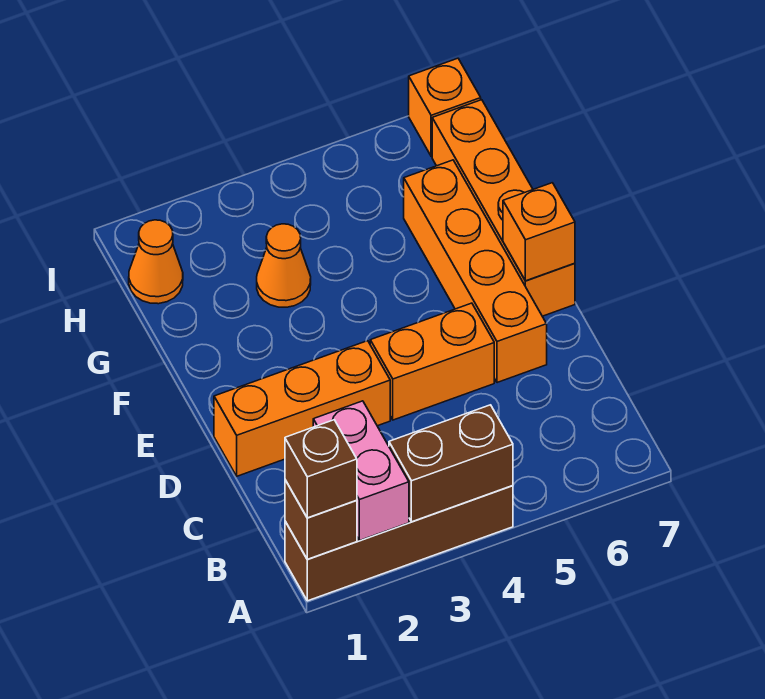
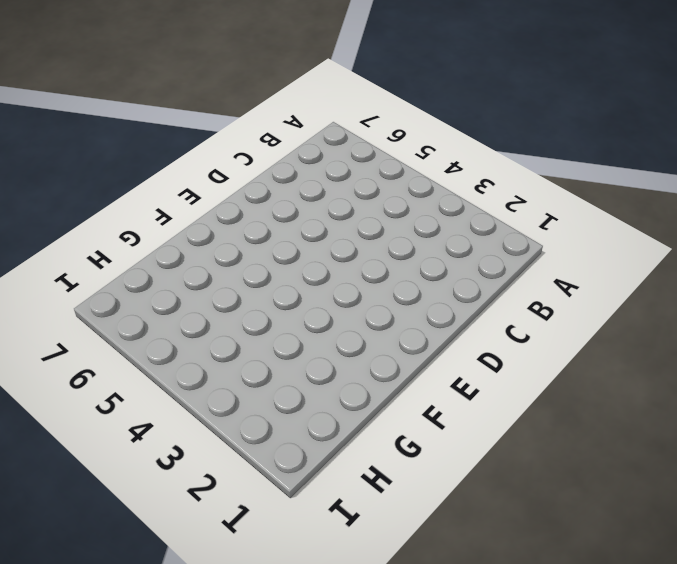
none -> brown 1x4 brick [285,486,513,601]
none -> orange 1x3 brick [214,341,390,476]
none -> orange 1x2 brick [370,303,494,420]

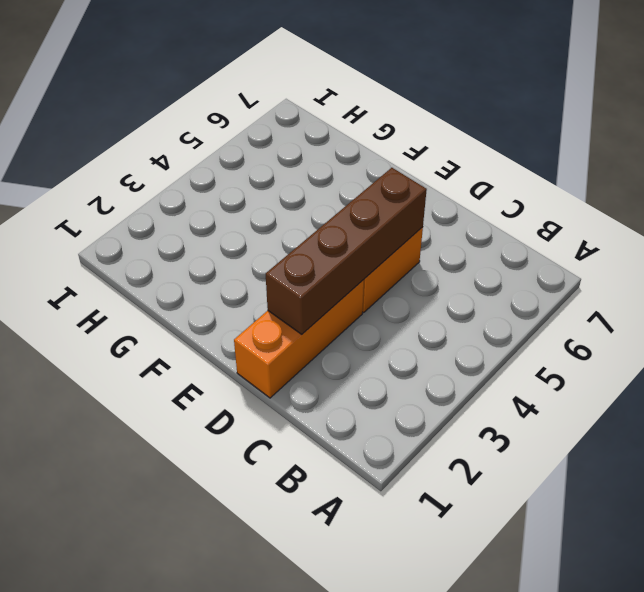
brown 1x4 brick [266,168,427,334] -> brown 1x4 brick moved to [285,486,513,601]
none -> orange 1x4 brick [404,160,547,383]
none -> orange 1x4 brick [432,100,575,316]
none -> orange 1x1 cone [257,224,311,307]

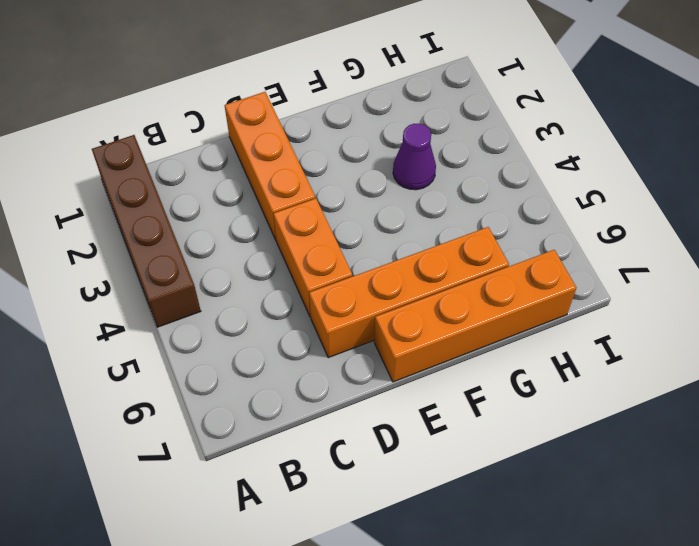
purple 1x1 cone [393,123,436,190] -> orange 1x1 cone [257,224,311,307]
none -> orange 1x1 cone [129,220,183,304]
none -> orange 1x1 brick [409,58,481,156]
none -> brown 1x1 brick [285,480,357,559]

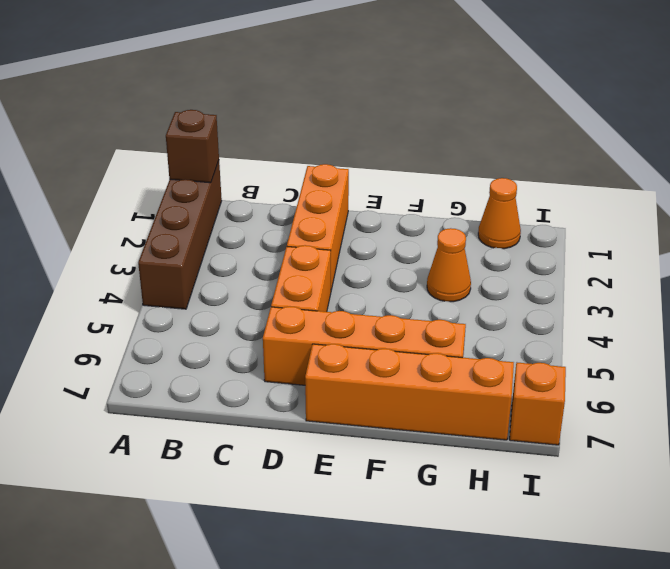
none -> pink 1x2 brick [313,401,409,541]
none -> brown 1x2 brick [389,405,513,522]
none -> orange 1x1 brick [503,183,575,281]

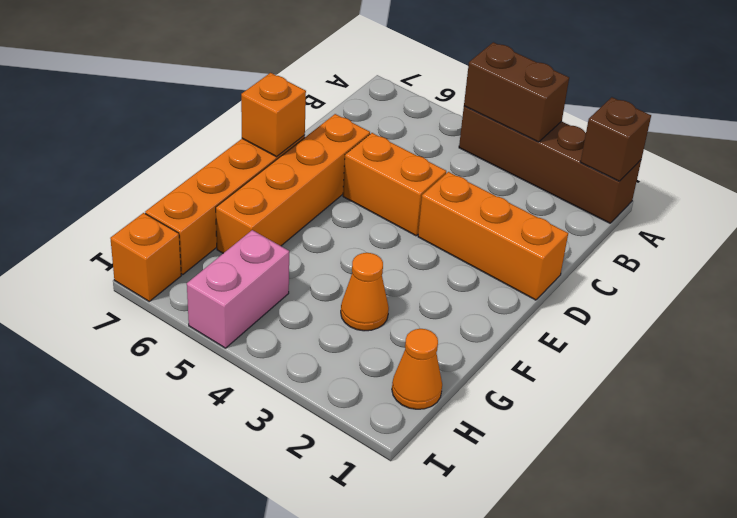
pink 1x2 brick [187,230,289,348] -> pink 1x2 brick moved to [313,401,409,541]
none -> brown 1x1 brick [285,420,357,518]

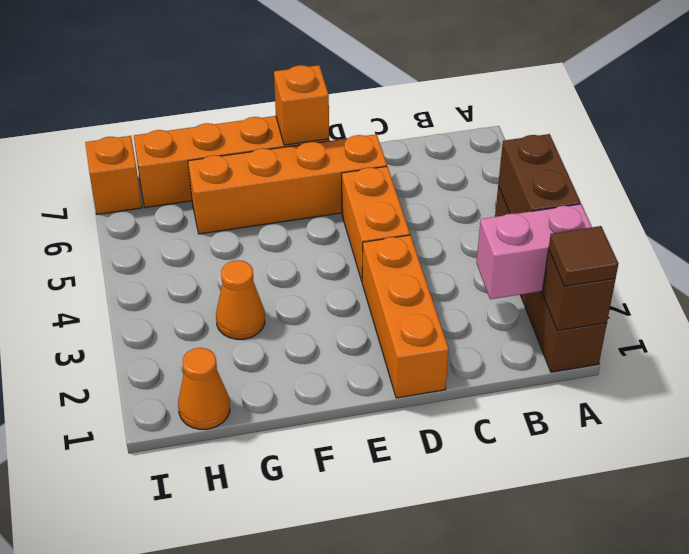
brown 1x1 tile [549,226,618,286] -> brown 1x1 brick [285,420,357,518]

